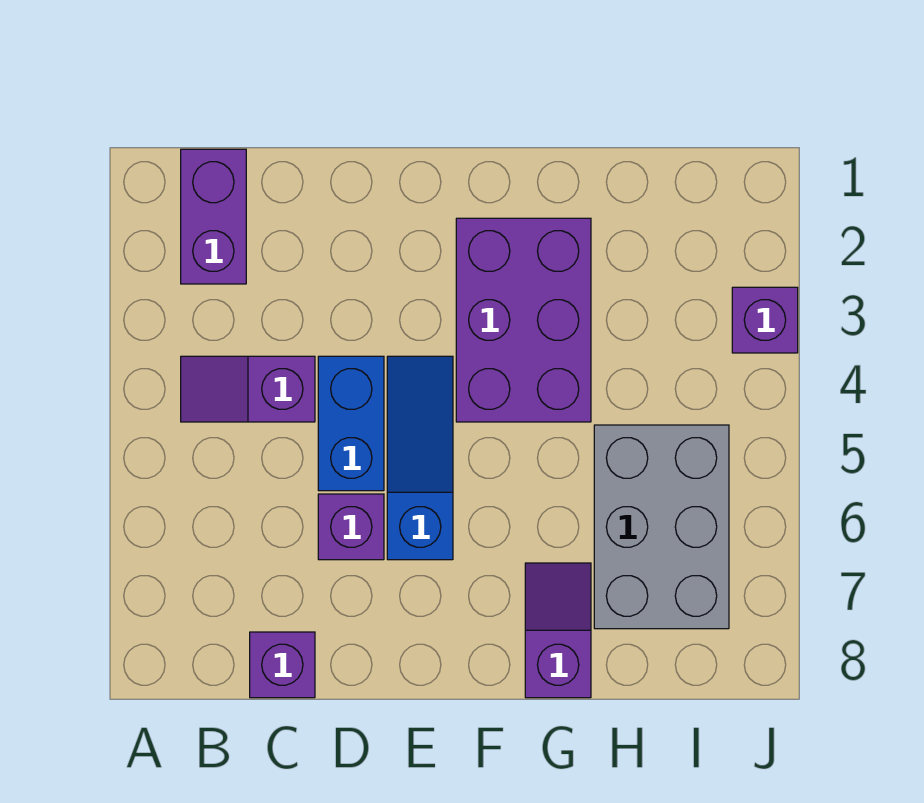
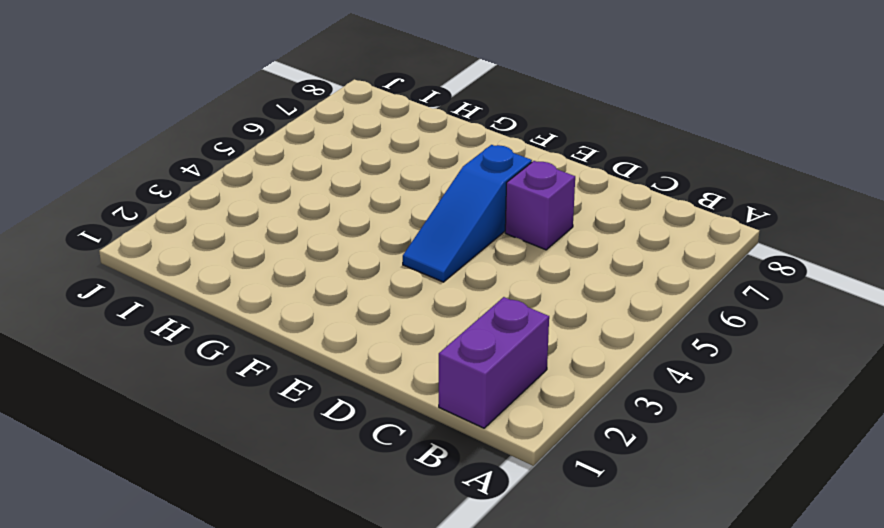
none -> purple 1x2 slope [181,356,315,422]
none -> purple 1x1 brick [250,632,315,698]

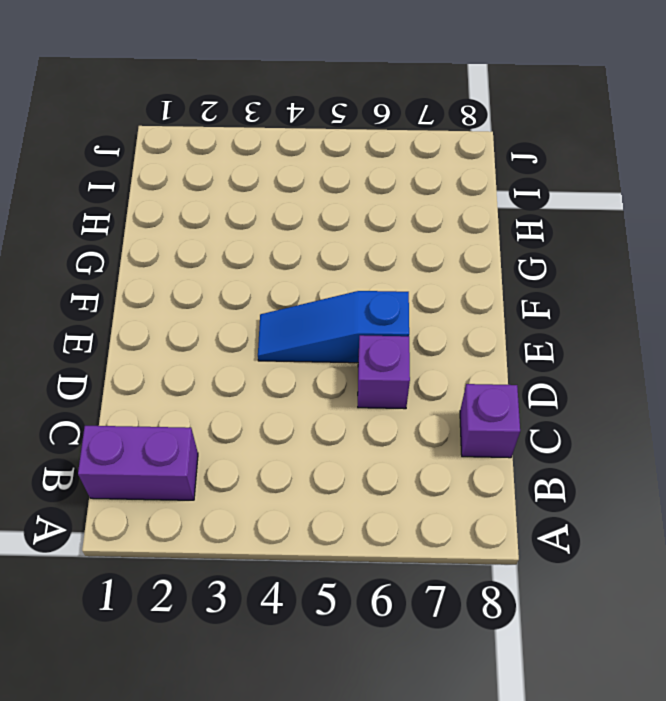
none -> purple 1x2 slope [181,356,315,422]
none -> blue 1x2 brick [318,356,384,491]

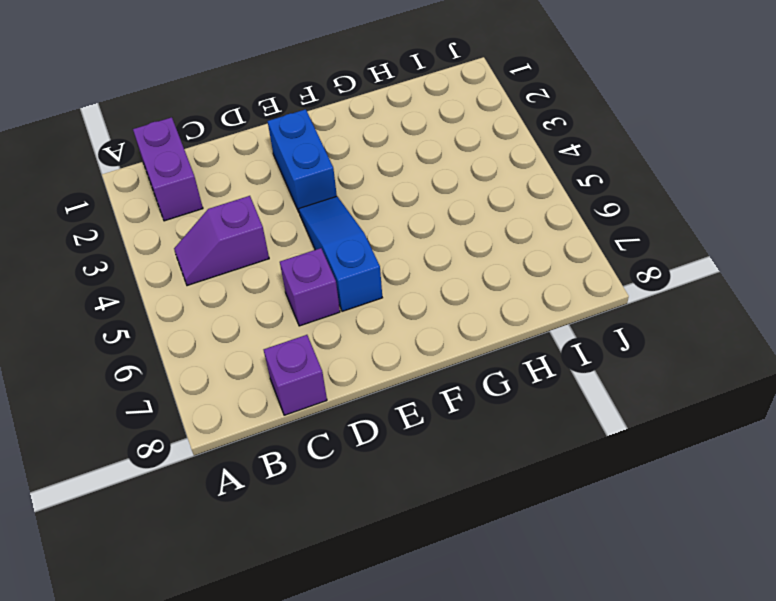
blue 1x2 brick [268,109,337,212] -> blue 1x2 brick moved to [318,356,384,491]
none -> purple 2x3 brick [456,218,591,422]
none -> purple 1x2 slope [525,563,591,698]

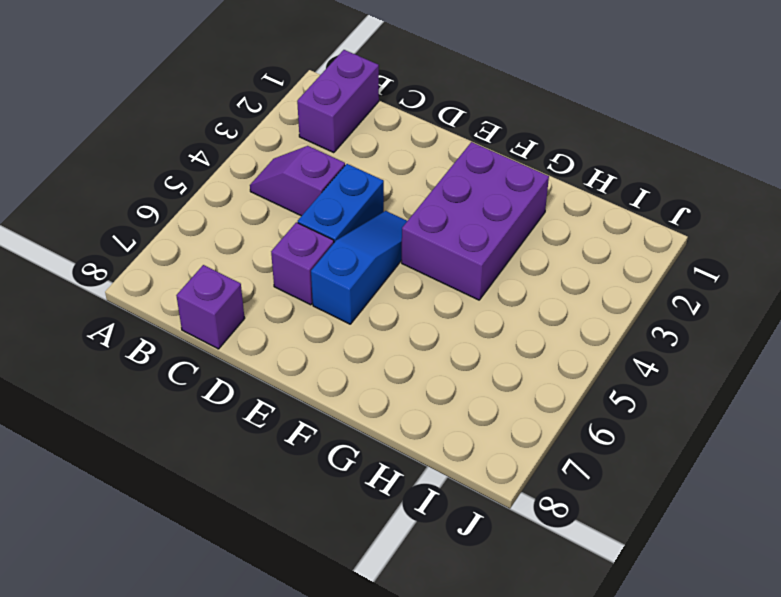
none -> purple 1x2 slope [525,563,591,698]
none -> grey 2x3 brick [594,425,729,629]

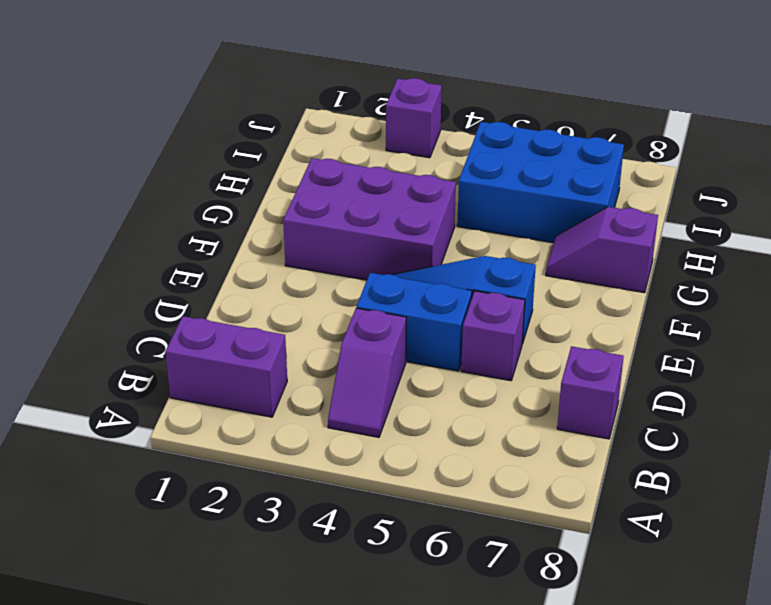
blue 2x3 brick [457,122,624,243] -> grey 2x3 brick [594,425,729,629]

